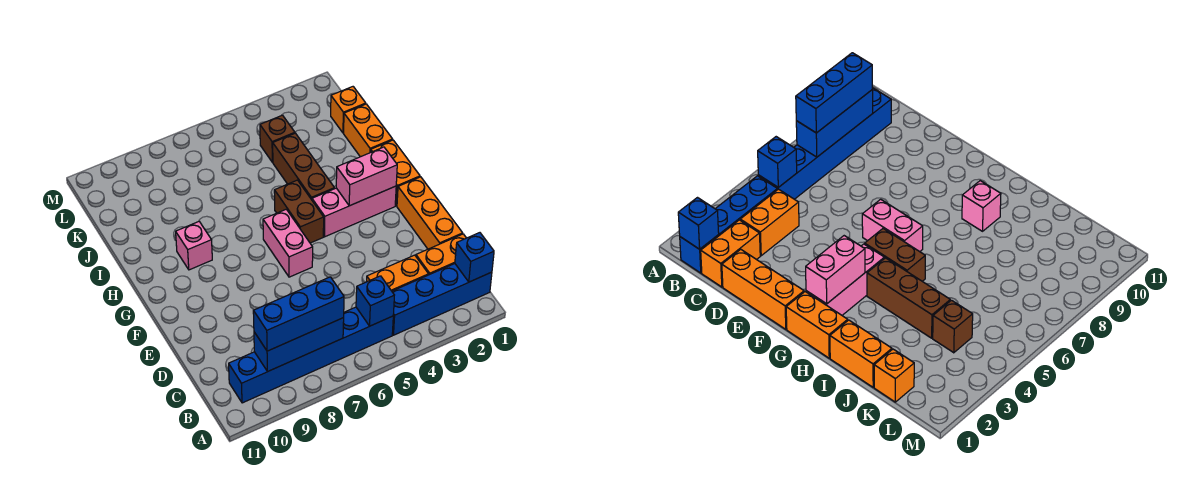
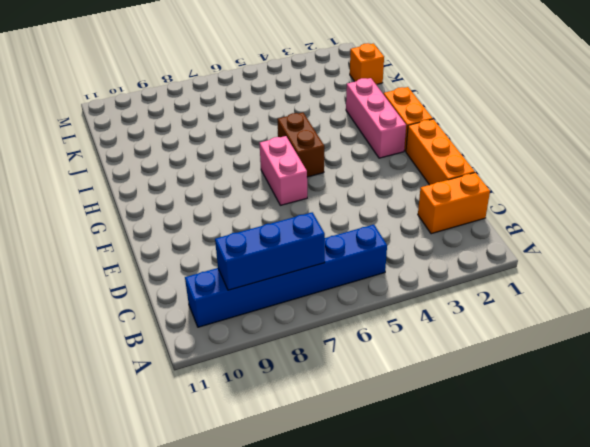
pink 1x3 brick [346,78,406,158] -> pink 1x3 brick turned to [312,186,396,237]
none -> blue 1x4 brick [392,264,492,335]
none -> orange 1x2 brick [367,255,428,291]
none -> brown 1x3 brick [273,133,334,200]

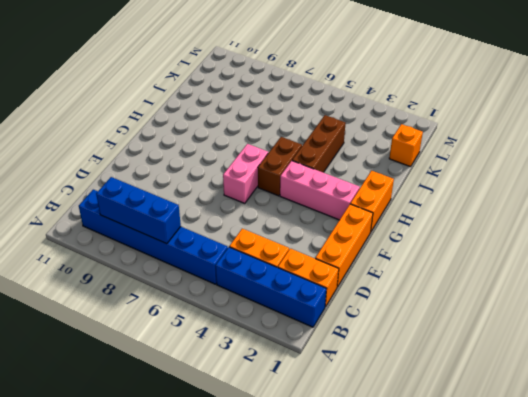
none -> pink 1x1 brick [176,222,212,270]
none -> orange 1x2 brick [344,104,393,157]
none -> brown 1x1 brick [260,115,295,162]

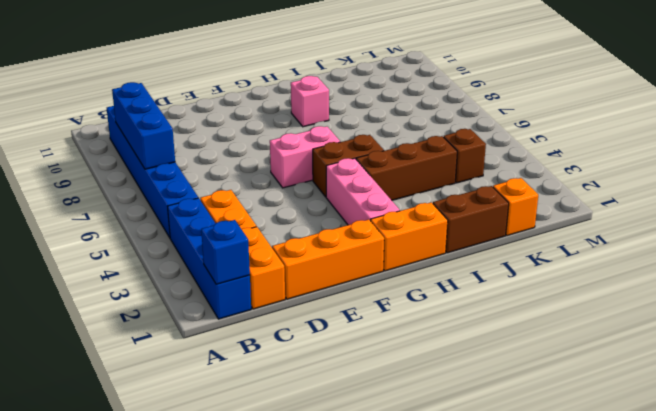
brown 1x2 brick [433,186,509,253] -> orange 1x2 brick [344,104,393,157]
none -> blue 1x1 brick [356,276,394,326]
none -> pink 1x2 brick [336,147,397,206]
none -> blue 1x3 brick [253,277,344,351]

